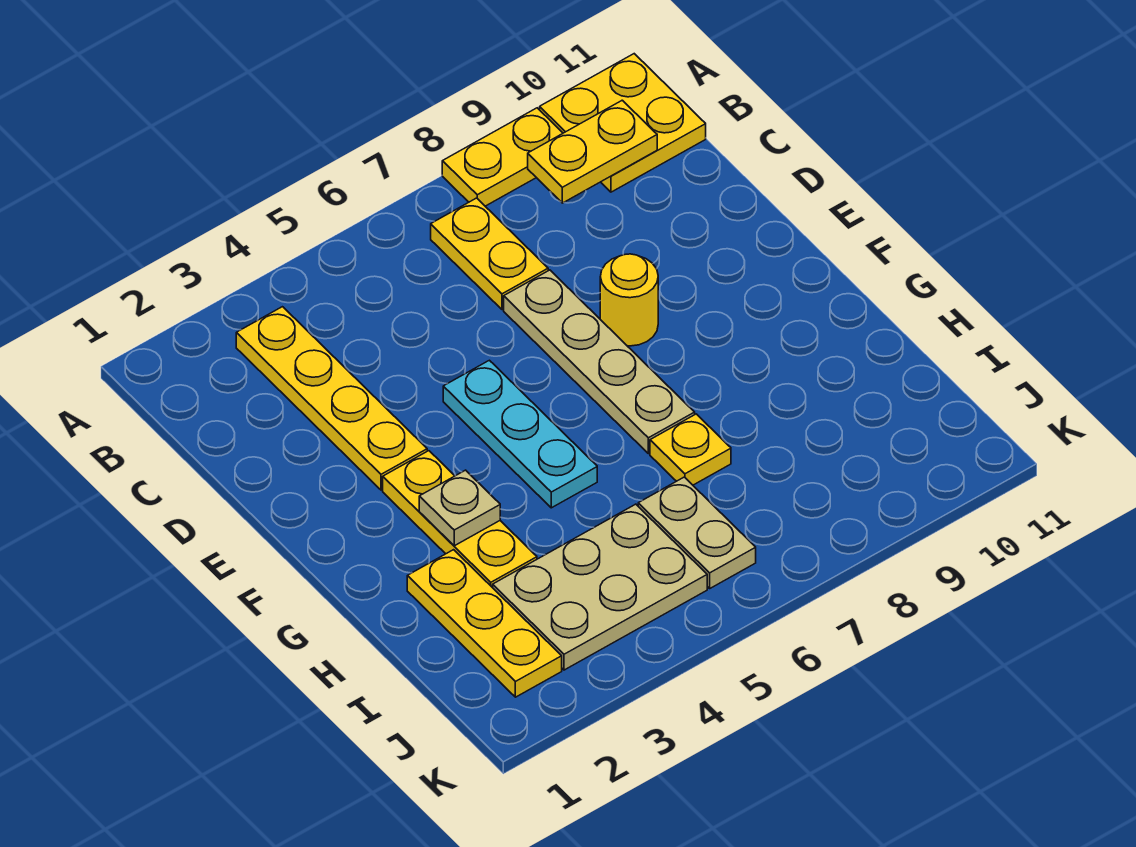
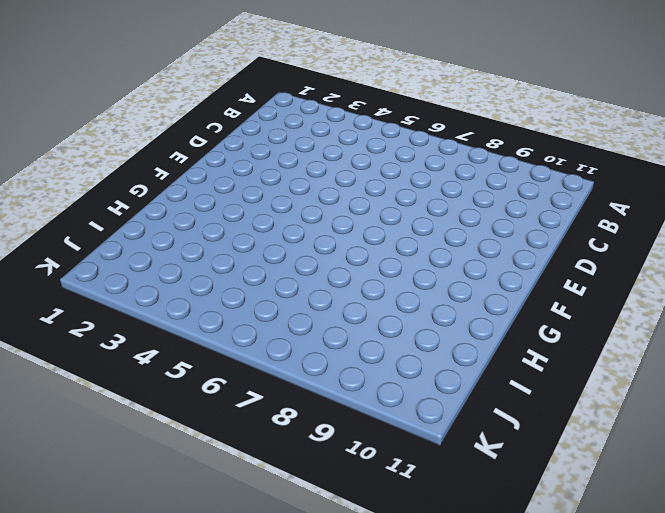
none -> yellow 1x2 plate [442,108,563,206]
none -> yellow 2x2 plate [540,54,706,192]
none -> yellow 1x4 plate [236,307,427,490]

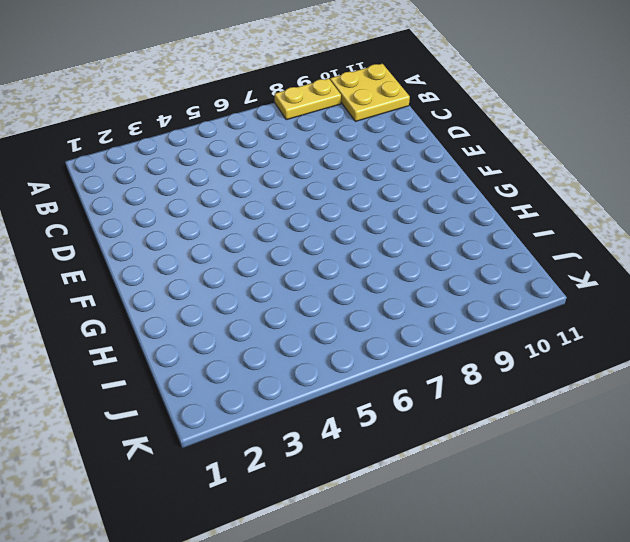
none -> yellow 1x4 plate [236,307,427,490]
none -> yellow 1x2 plate [431,198,548,310]
none -> tan 1x4 plate [504,270,695,454]

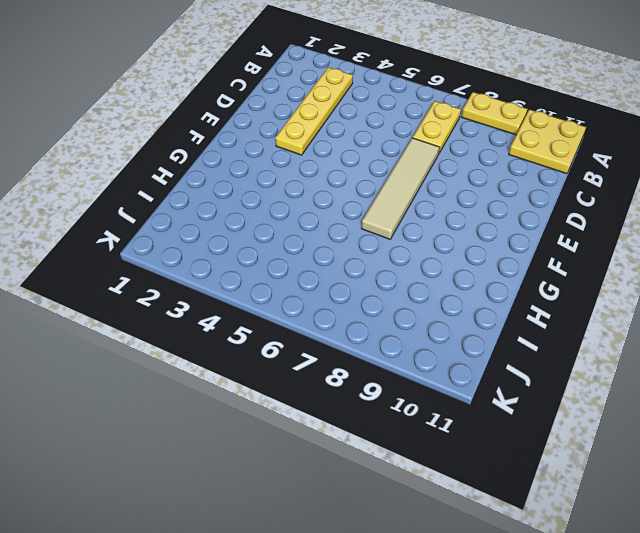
tan 1x4 tile [361,138,439,239] -> tan 1x4 plate [504,270,695,454]
none -> cyan 1x3 plate [443,360,597,508]
none -> yellow 1x1 round brick [600,254,658,346]
none -> yellow 1x3 plate [383,451,537,588]

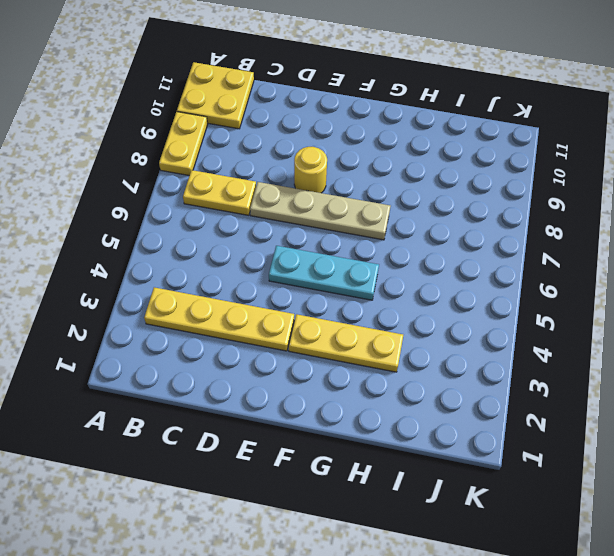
none -> yellow 1x3 plate [407,550,562,697]
none -> yellow 1x1 plate [650,414,731,485]
none -> tan 2x3 plate [493,504,707,670]

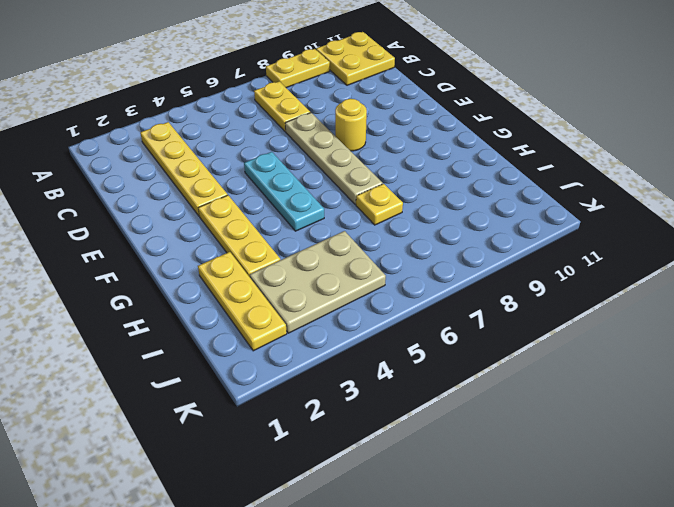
none -> tan 1x2 plate [638,477,756,588]
none -> yellow 1x2 plate [528,100,657,203]
none -> tan 1x1 plate [419,470,500,546]

